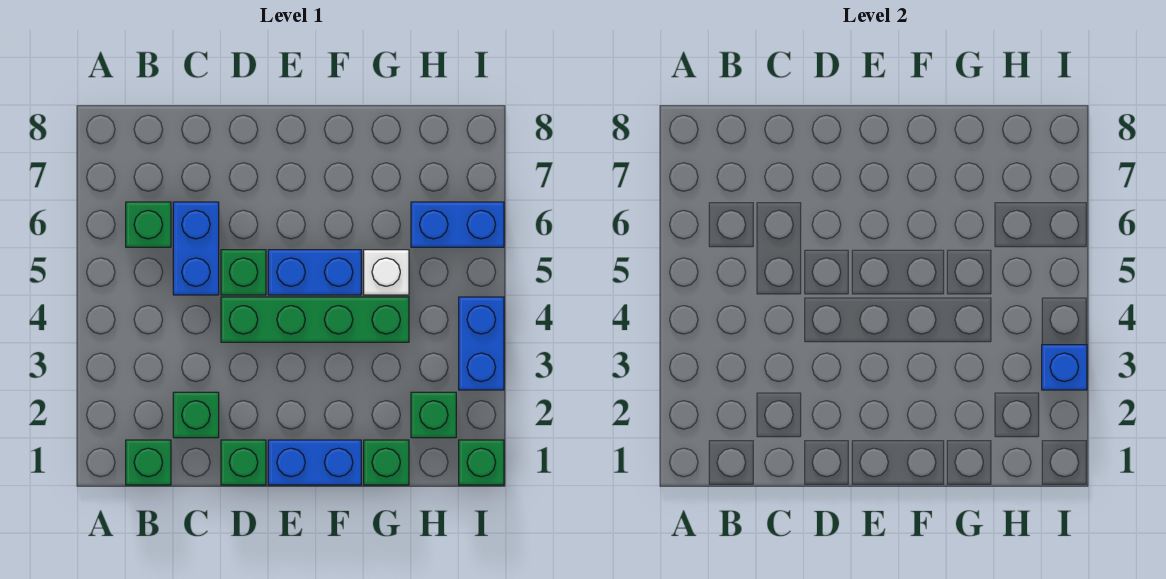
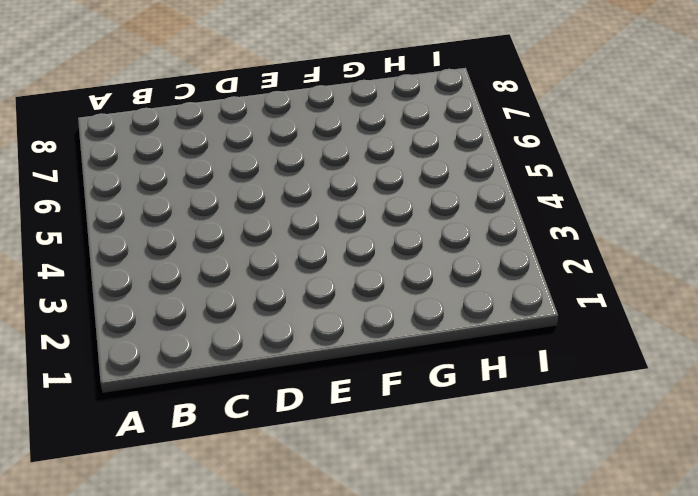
none -> green 1x1 brick [126,440,171,485]
none -> green 1x1 brick [126,202,171,247]
none -> green 1x1 brick [173,392,219,438]

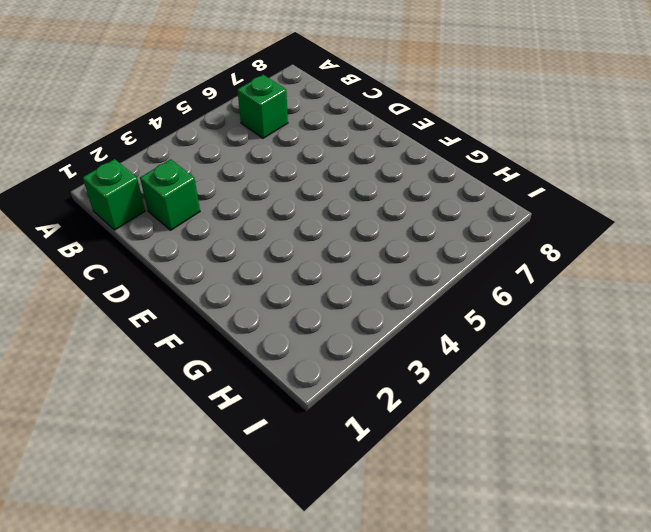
none -> blue 1x2 brick [173,202,219,295]
none -> green 1x1 brick [221,440,266,485]
none -> green 1x4 brick [221,297,409,342]

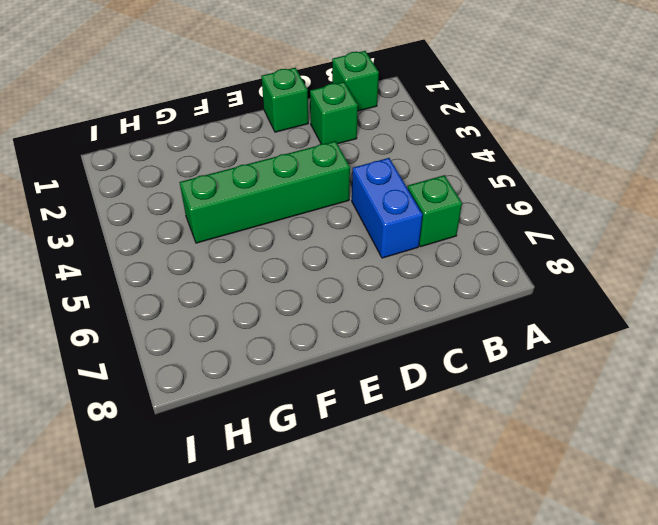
none -> green 1x1 brick [221,250,266,295]
none -> blue 1x2 brick [268,440,361,485]
none -> blue 1x2 brick [268,250,361,295]

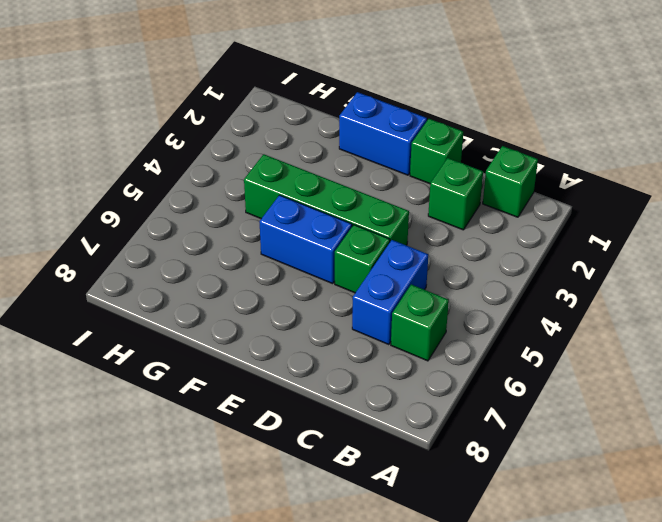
none -> green 1x1 brick [364,440,409,485]
none -> white 1x1 brick [364,250,409,295]
none -> green 1x1 brick [411,392,456,438]

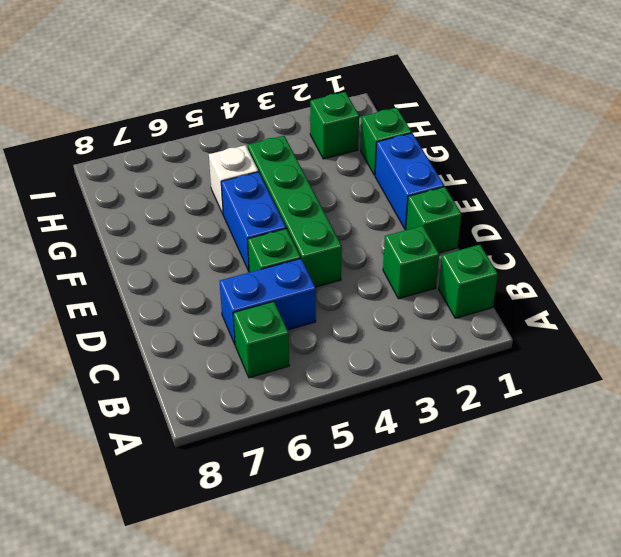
none -> blue 1x2 brick [411,202,504,247]
none -> green 1x1 brick [459,440,504,485]
none -> blue 1x2 brick [459,297,504,390]

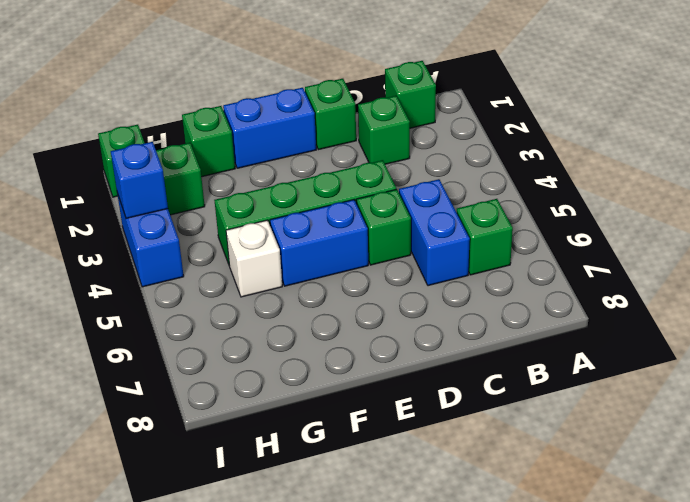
none -> blue 1x2 brick [411,202,504,247]

